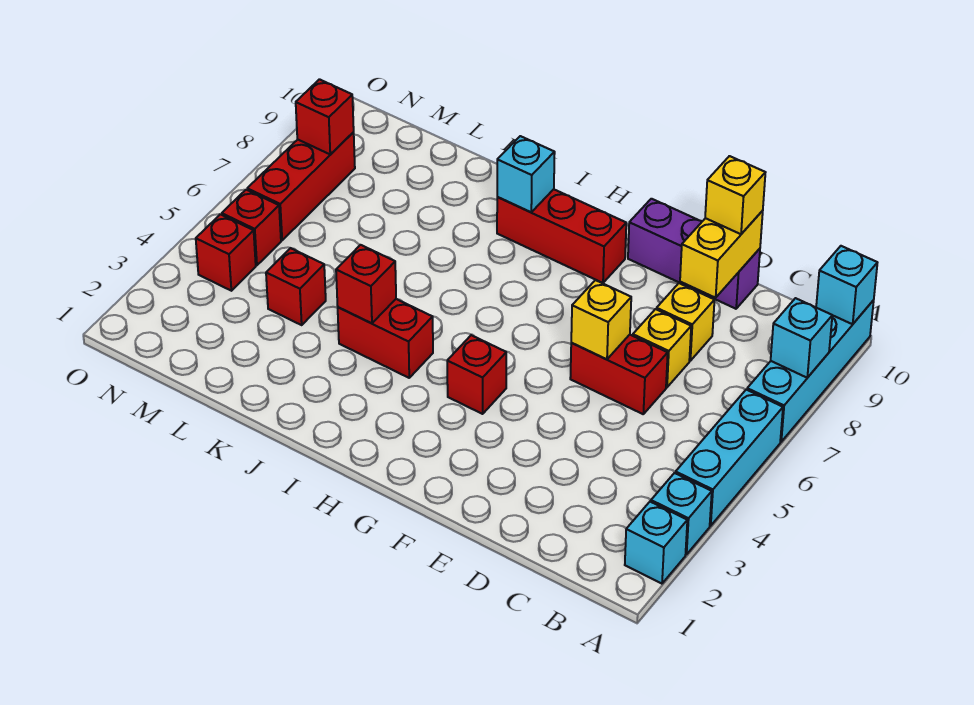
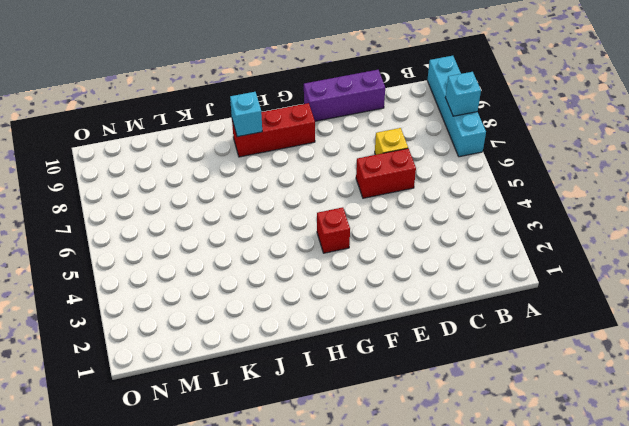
none -> cyan 1x1 brick [625,502,687,584]
none -> cyan 1x1 brick [651,473,712,555]
none -> cyan 1x3 brick [676,390,783,526]

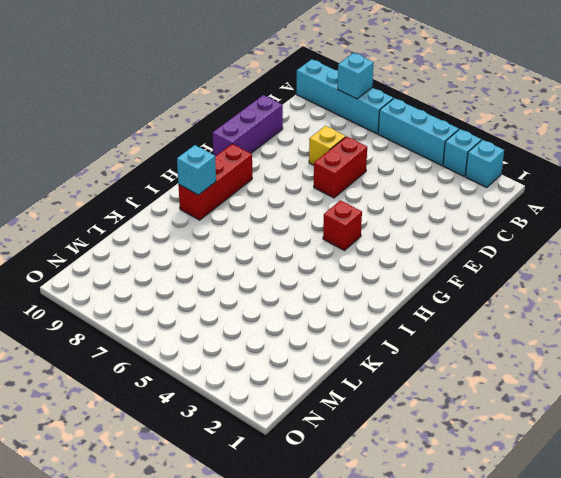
none -> yellow 1x1 brick [657,283,714,361]
none -> red 1x2 brick [338,299,433,378]
none -> red 1x1 brick [266,248,326,325]

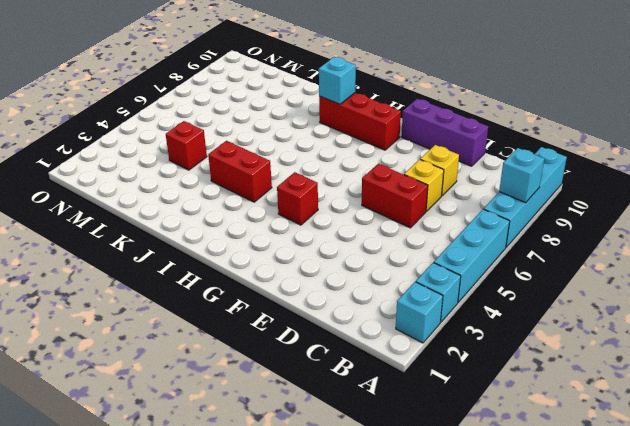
none -> red 1x1 brick [196,214,256,291]
none -> red 1x1 brick [222,190,281,265]
none -> red 1x3 brick [247,132,355,240]

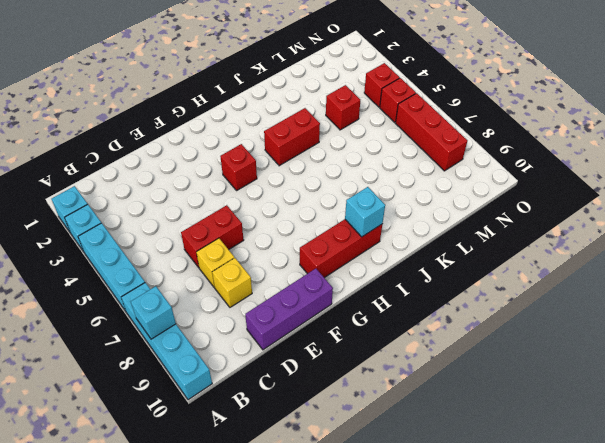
none -> cyan 1x1 brick [816,246,877,324]
none -> yellow 1x2 brick [680,211,763,298]
none -> yellow 1x1 brick [571,280,631,359]

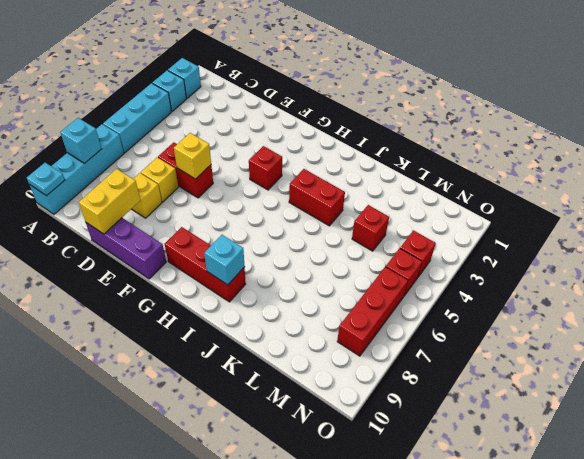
cyan 1x1 plate [27,163,65,196] -> cyan 1x1 brick [816,246,877,324]
none -> red 1x1 brick [336,245,396,323]
none -> red 1x1 brick [296,79,354,154]
none -> yellow 1x1 brick [705,156,766,234]

